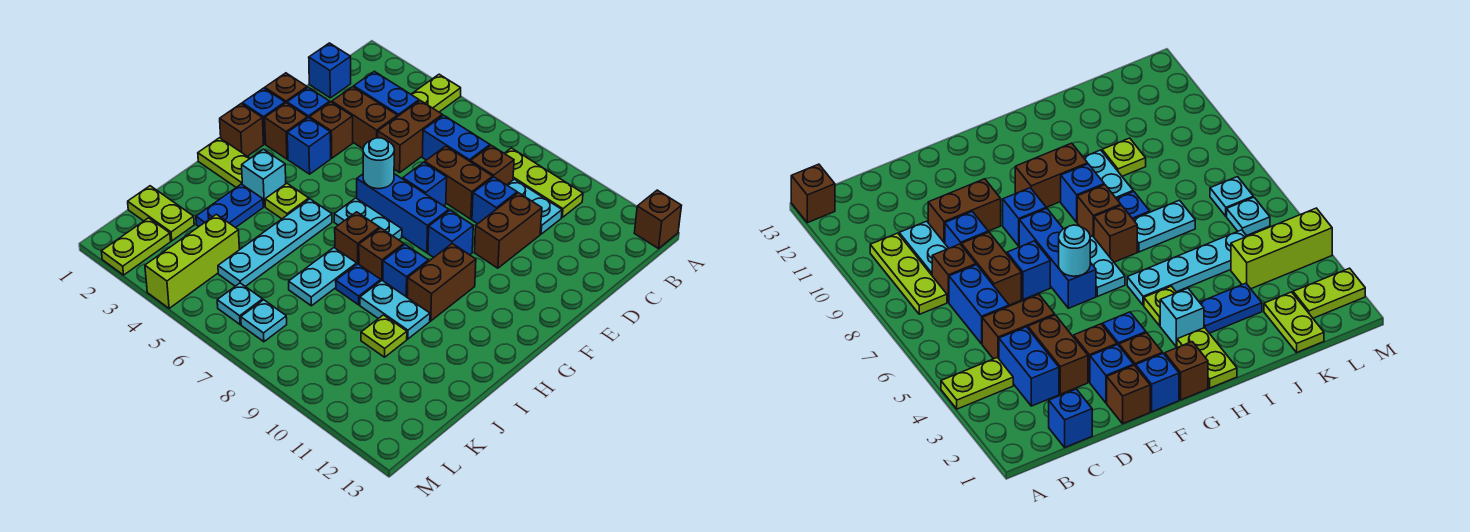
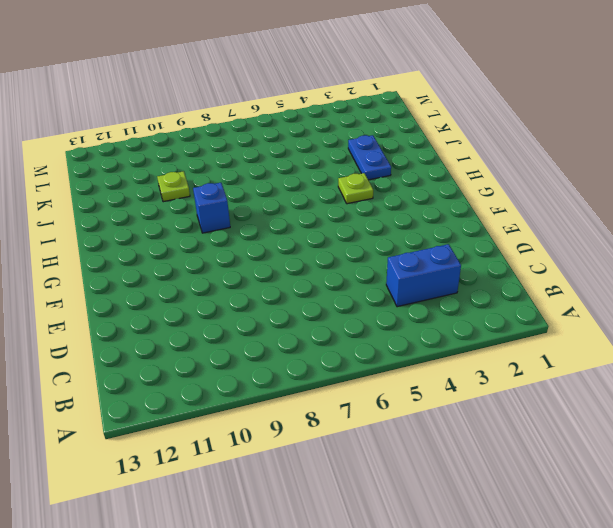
none -> lime 1x2 plate [411,74,461,112]
none -> brown 1x1 brick [635,190,682,249]
none -> lime 1x3 plate [504,148,583,217]
none -> blue 1x1 brick [309,43,351,98]

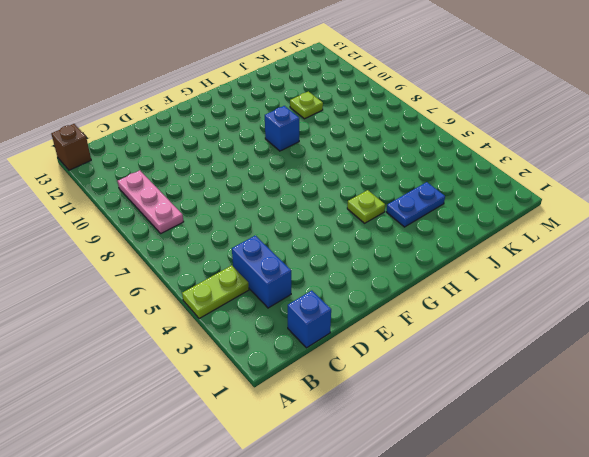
pink 1x3 plate [118,170,184,233] -> lime 1x3 plate [504,148,583,217]
none -> brown 1x2 brick [378,101,442,173]
none -> blue 1x2 brick [422,115,490,162]
none -> brown 1x1 brick [471,145,514,185]
none -> cyan 1x2 plate [507,179,562,234]

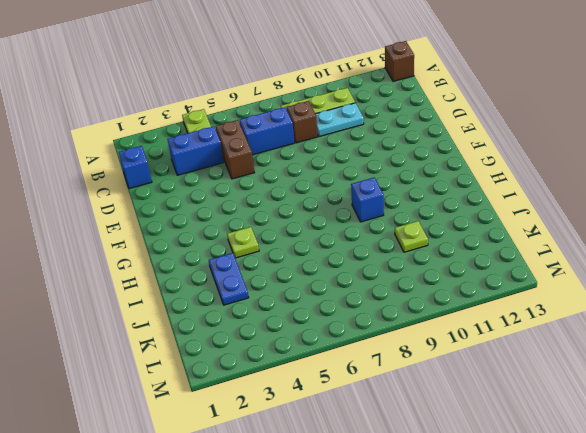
none -> brown 1x2 brick [332,87,397,149]
none -> brown 1x2 brick [425,146,493,219]
none -> blue 1x1 brick [472,177,517,224]
none -> brown 1x2 brick [474,193,542,268]

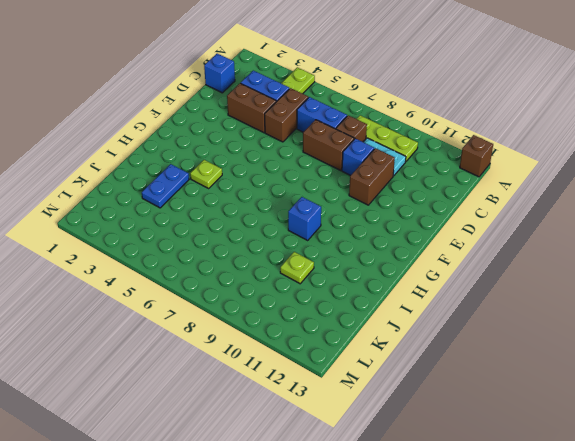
none -> brown 1x1 brick [265,73,307,103]
none -> blue 1x1 brick [287,87,330,118]
none -> brown 1x1 brick [310,102,353,158]
none -> blue 1x1 brick [403,162,447,206]

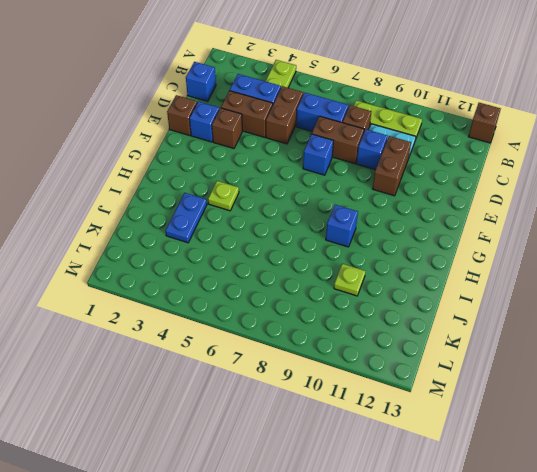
none -> blue 1x1 brick [242,88,285,144]
none -> brown 1x1 brick [265,103,308,159]
none -> blue 1x1 brick [287,118,331,174]
none -> blue 1x3 brick [357,174,449,253]

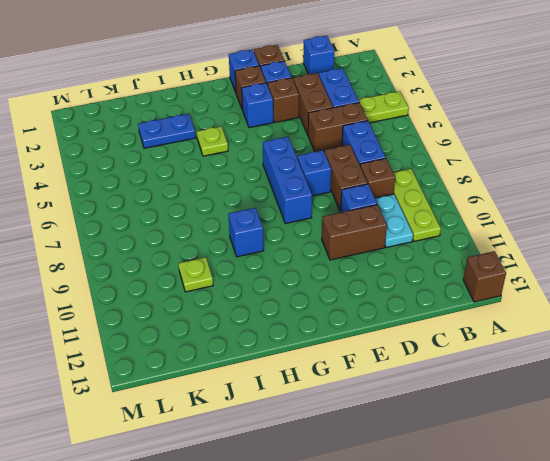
none -> blue 1x1 brick [428,210,473,258]
none -> brown 1x1 brick [220,104,264,156]
none -> cyan 1x2 plate [334,198,402,240]
none -> brown 1x2 brick [407,244,476,321]

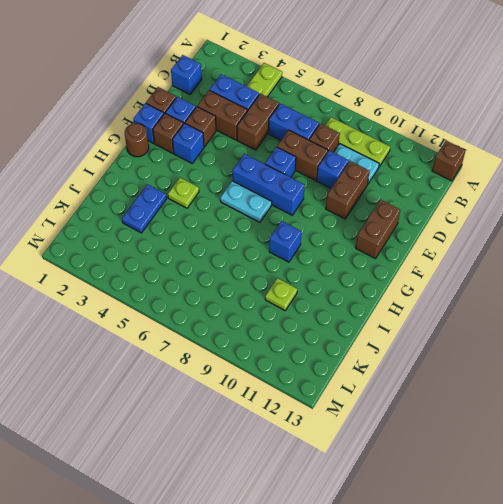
brown 1x2 brick [356,200,400,259] -> brown 1x2 brick moved to [407,244,476,321]
brown 1x1 round brick [125,123,149,157] -> brown 1x1 brick [220,104,264,156]
none -> blue 1x1 brick [428,210,473,258]
none -> lime 1x2 plate [198,138,250,187]
none -> cyan 1x1 brick [242,149,286,207]
none -> cyan 1x4 plate [218,199,332,287]

